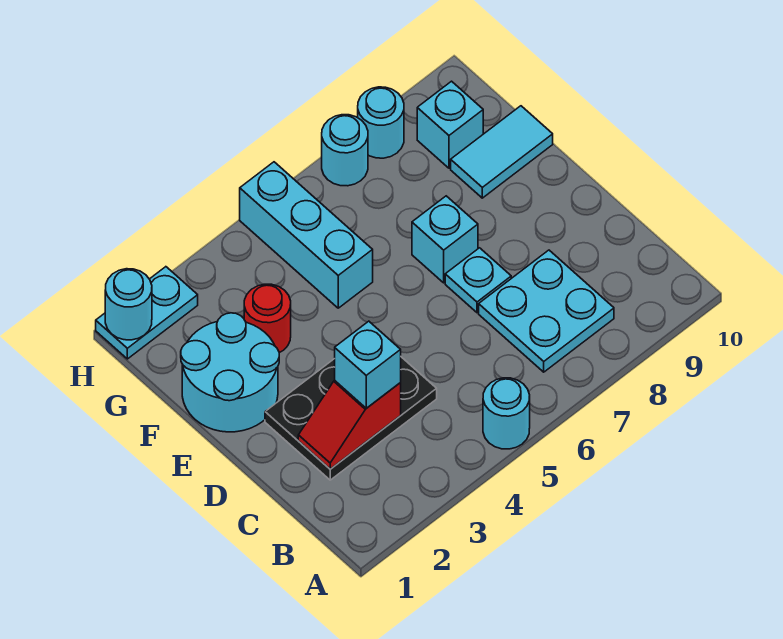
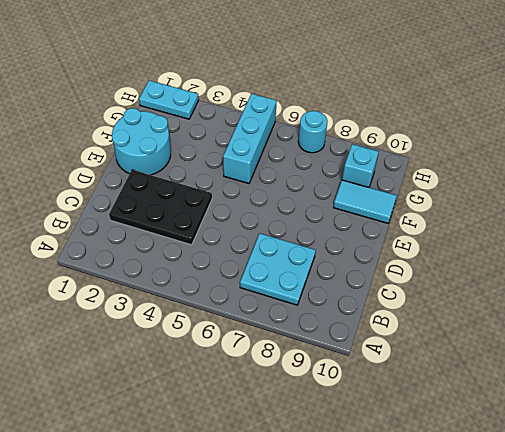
none -> cyan 1x1 round brick [483,378,530,449]
none -> cyan 1x1 plate [445,248,511,313]
none -> cyan 1x1 brick [412,196,478,283]

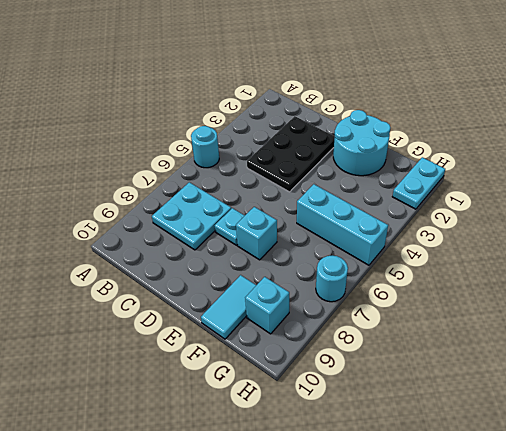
none -> red 1x1 round brick [244,284,291,353]
none -> cyan 1x1 round brick [358,87,404,158]
none -> red 1x2 slope [298,381,401,469]

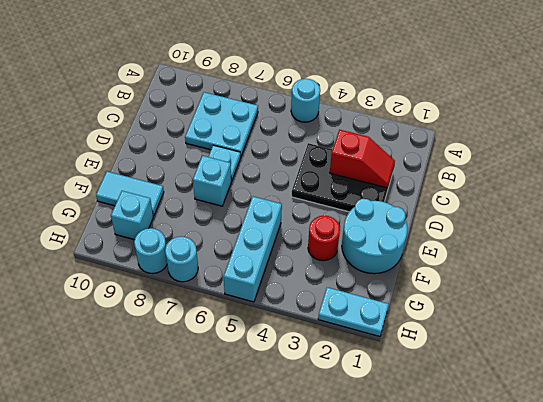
none -> cyan 1x1 round brick [105,269,152,340]
none -> cyan 1x1 brick [335,321,401,408]

